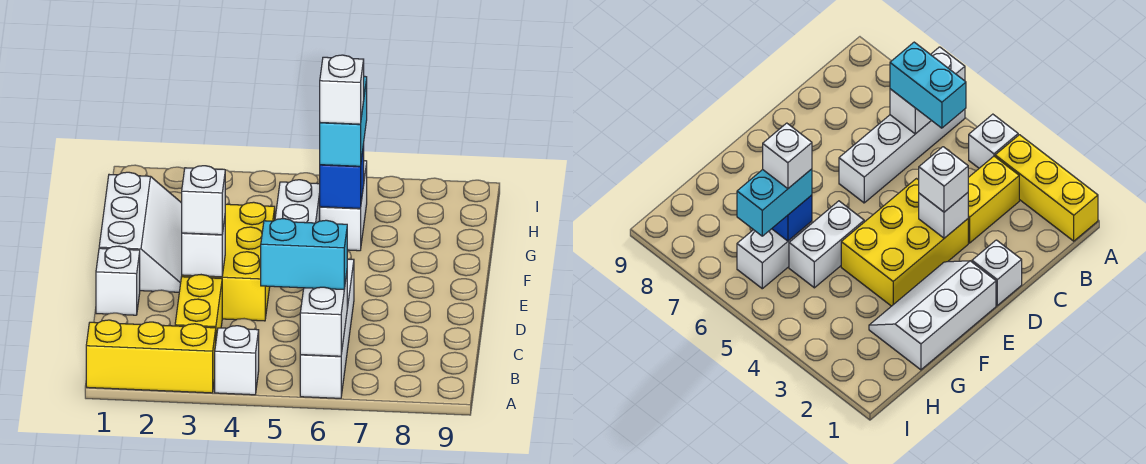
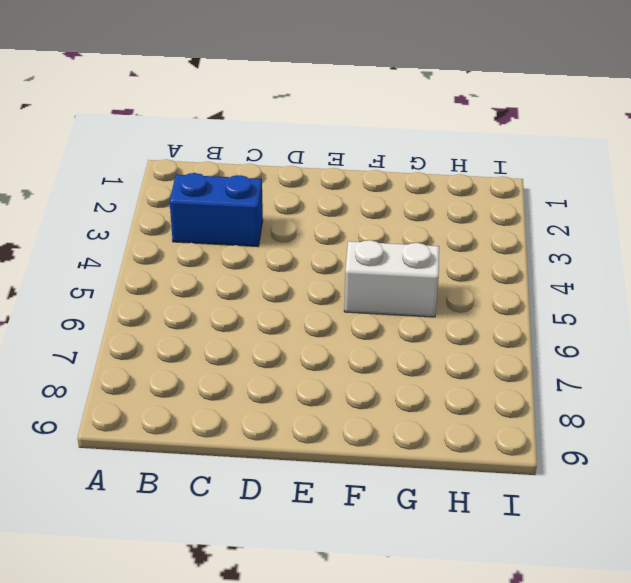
blue 1x2 brick [170,173,263,247] -> yellow 1x2 brick [175,275,222,338]
none -> yellow 1x3 brick [86,320,216,393]
none -> white 1x1 brick [215,326,259,395]
none -> white 1x4 brick [300,259,354,398]

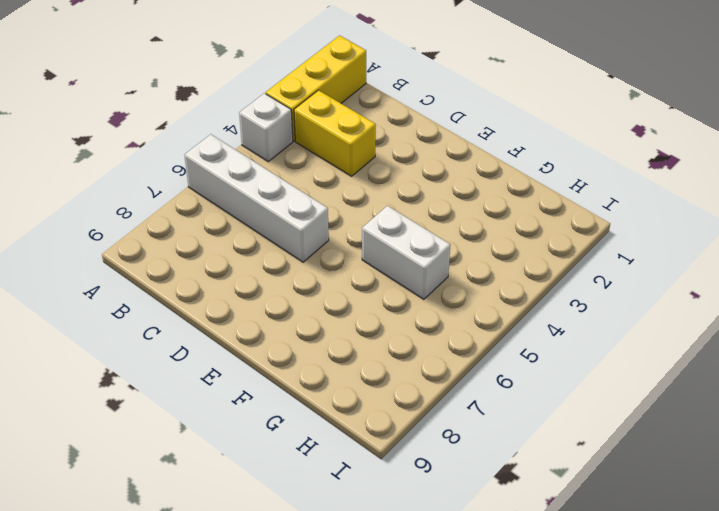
none -> white 1x1 brick [96,246,140,315]
none -> yellow 2x3 brick [182,202,275,321]
none -> white 2x3 slope [99,172,182,292]

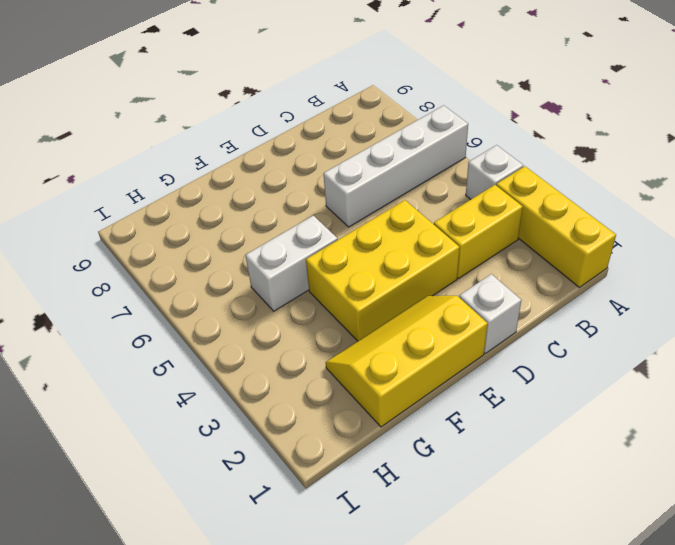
yellow 2x3 slope [325,296,488,427] -> white 2x3 slope [99,172,182,292]
none -> white 1x2 brick [320,161,367,251]
none -> white 1x2 brick [300,274,347,356]
none -> white 1x1 brick [182,219,225,277]

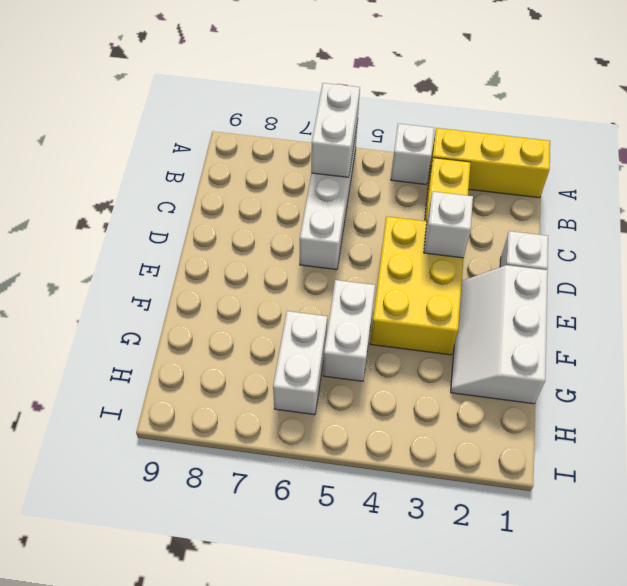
none -> blue 1x1 brick [320,144,364,209]
none -> cyan 1x2 brick [261,219,347,290]
none -> white 1x1 brick [182,166,225,235]

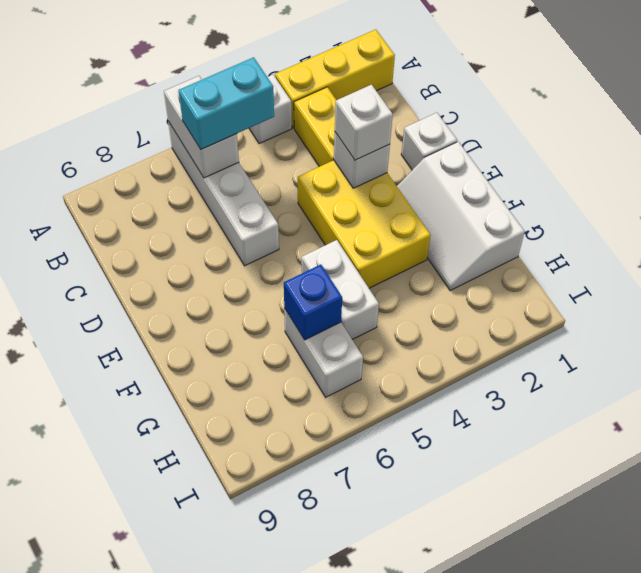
none -> cyan 1x2 brick [320,76,367,166]
none -> white 1x1 brick [320,55,364,124]

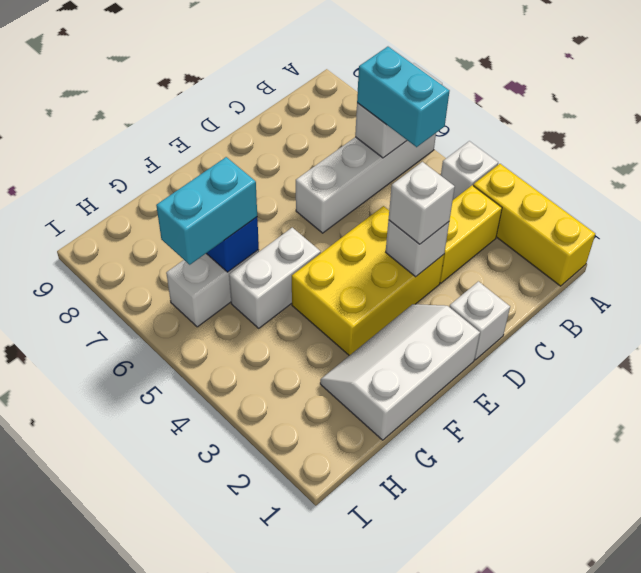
none -> white 1x1 brick [320,55,364,124]

